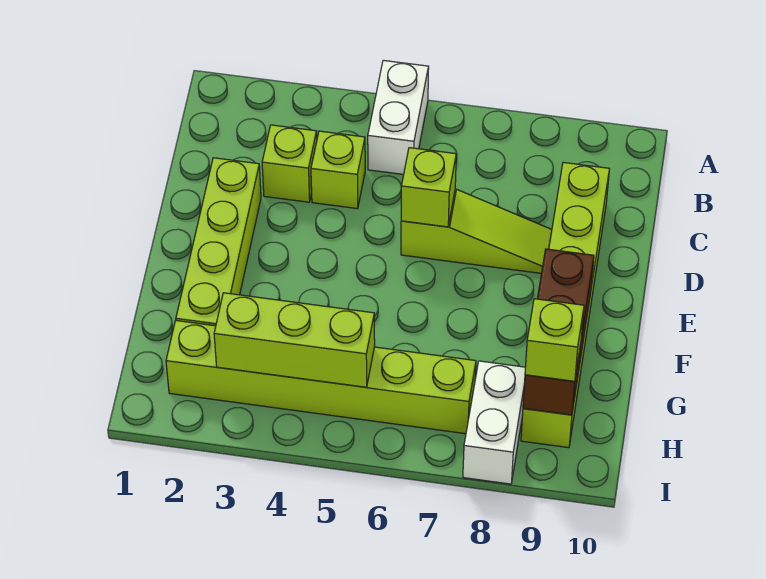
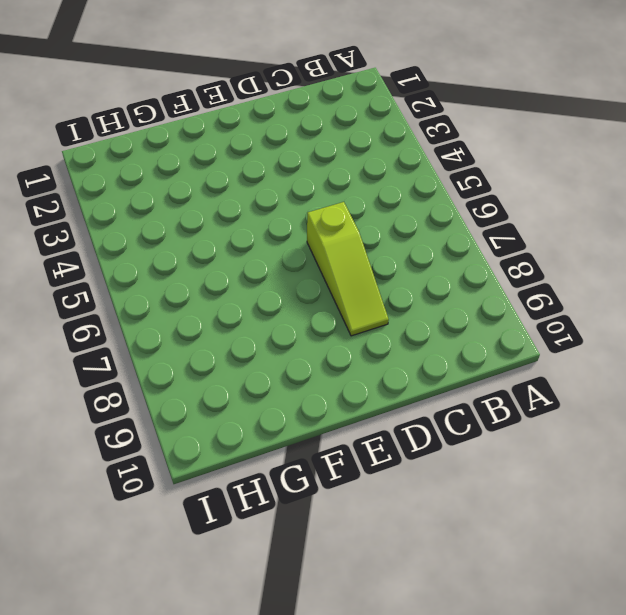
none -> white 1x2 brick [368,60,429,174]
none -> lime 1x1 brick [262,125,317,202]
none -> lime 1x1 brick [311,131,365,209]

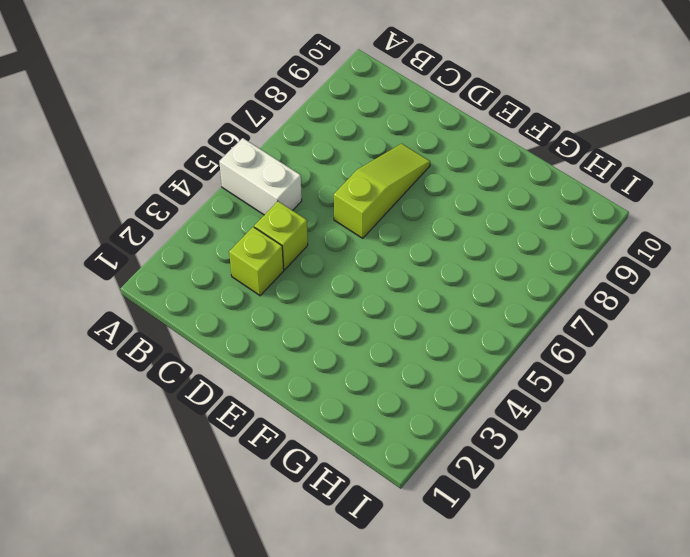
none -> lime 1x6 brick [521,162,609,448]
none -> lime 1x4 brick [176,158,261,326]
none -> lime 1x6 brick [166,321,476,434]

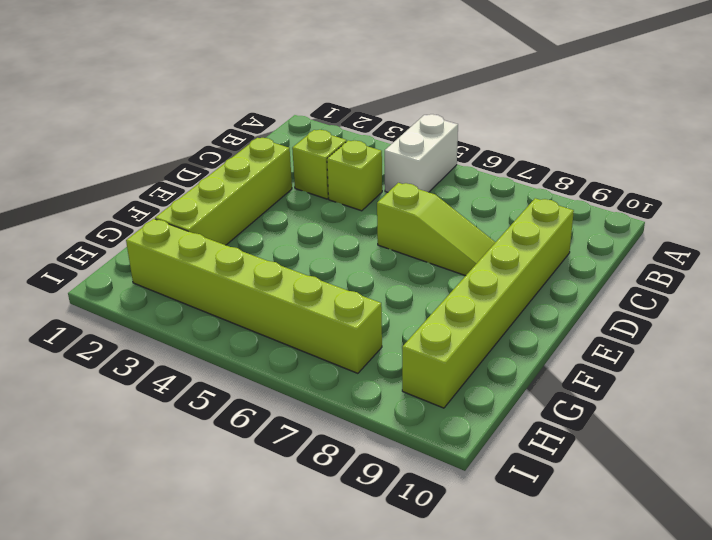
none -> white 1x2 brick [463,361,525,484]
none -> lime 1x1 brick [401,148,456,227]
none -> brown 1x3 brick [523,249,594,415]

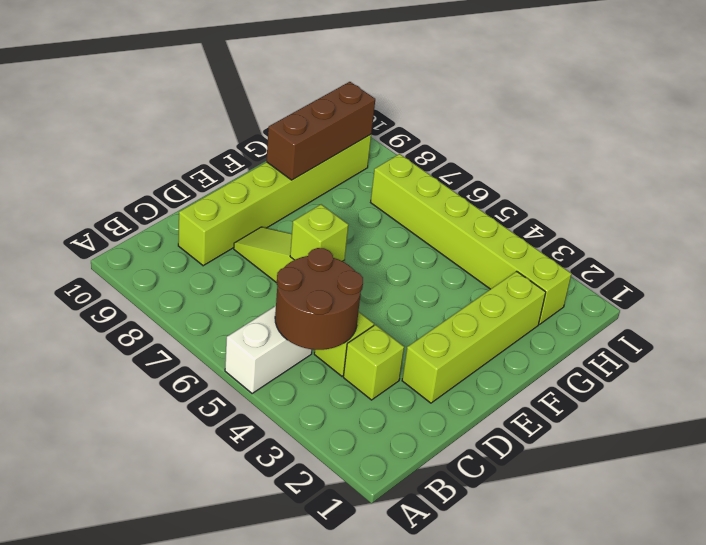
brown 2x2 round brick [275,248,363,350] -> none
none -> white 1x2 brick [463,361,525,484]
none -> lime 1x3 brick [214,293,375,387]
none -> lime 1x1 brick [525,299,584,381]

